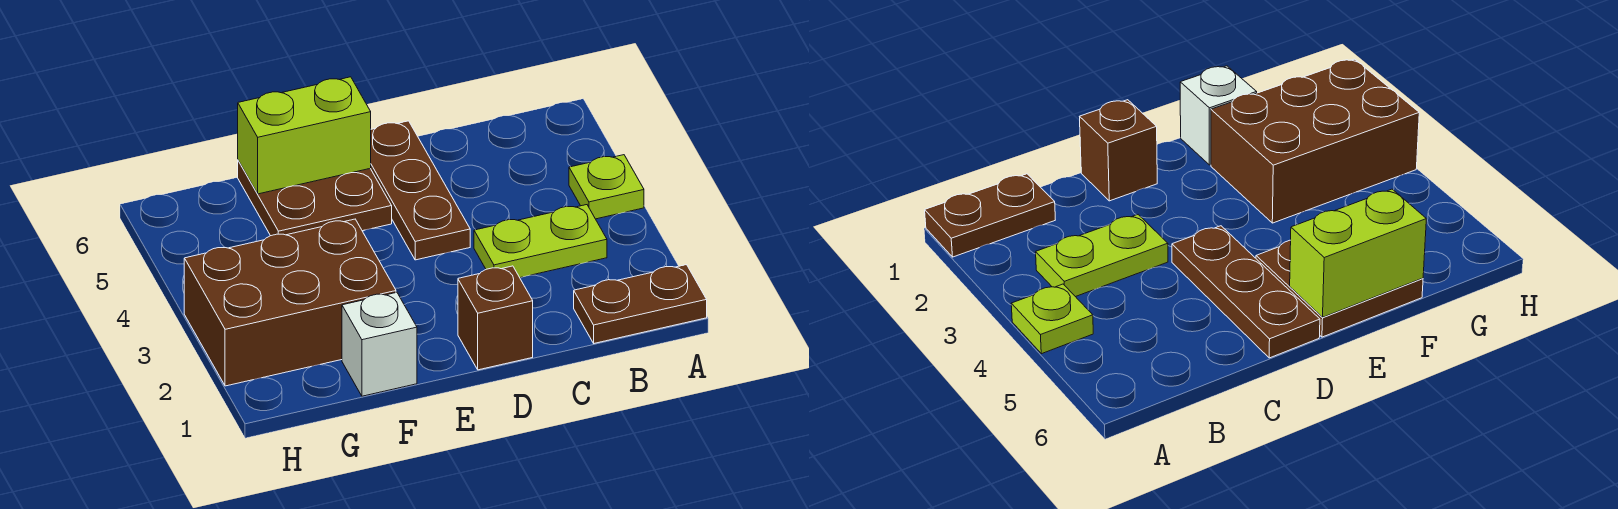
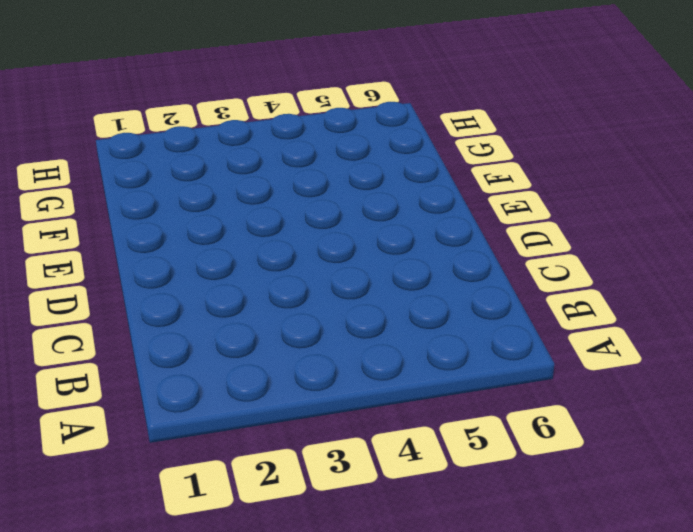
none -> brown 1x2 plate [574,265,707,343]
none -> lime 1x1 plate [569,155,644,219]

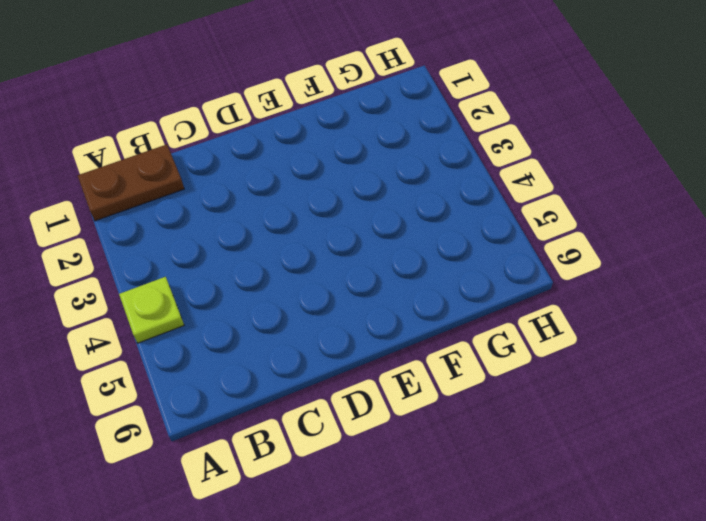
none -> lime 1x2 plate [474,205,607,278]
none -> brown 1x1 brick [458,266,533,370]

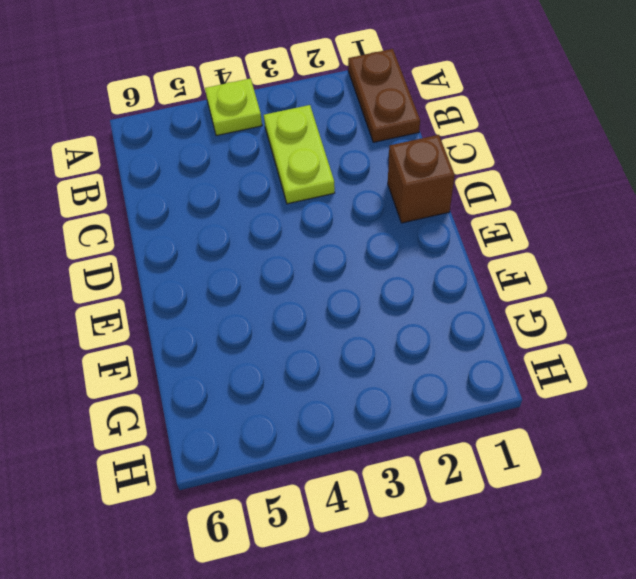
none -> brown 1x3 plate [370,121,470,260]
none -> brown 2x2 plate [238,161,392,236]

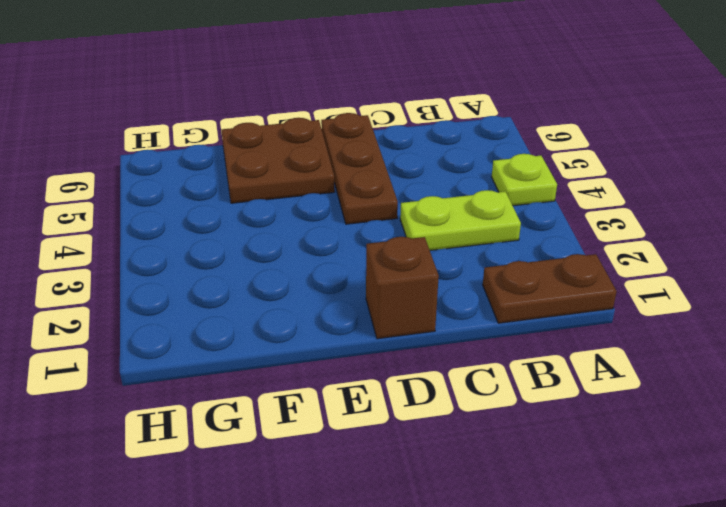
none -> white 1x1 brick [342,292,417,396]
none -> brown 2x3 brick [184,219,396,386]

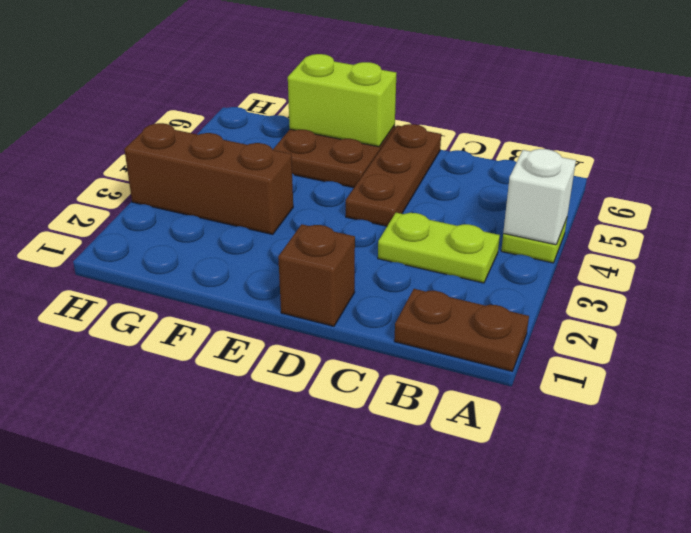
white 1x1 brick [503,149,576,245] -> white 1x1 brick moved to [342,292,417,396]
brown 1x3 brick [124,123,293,234] -> brown 2x3 brick [184,219,396,386]

